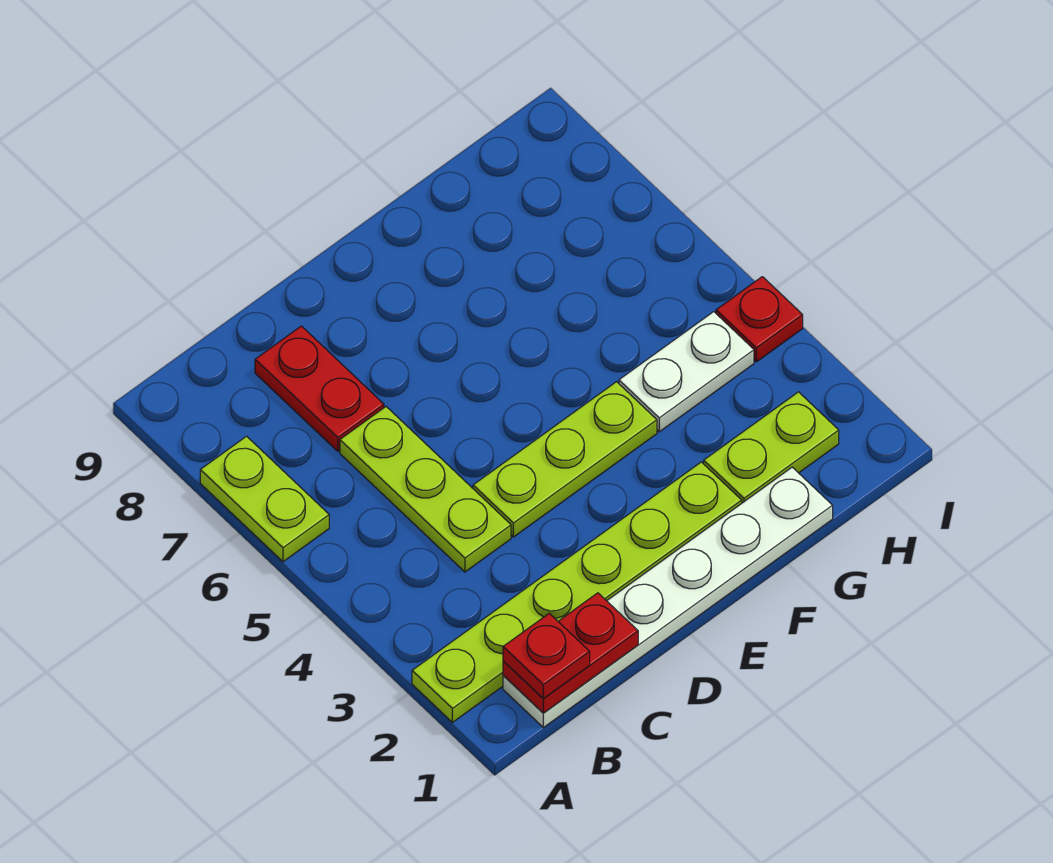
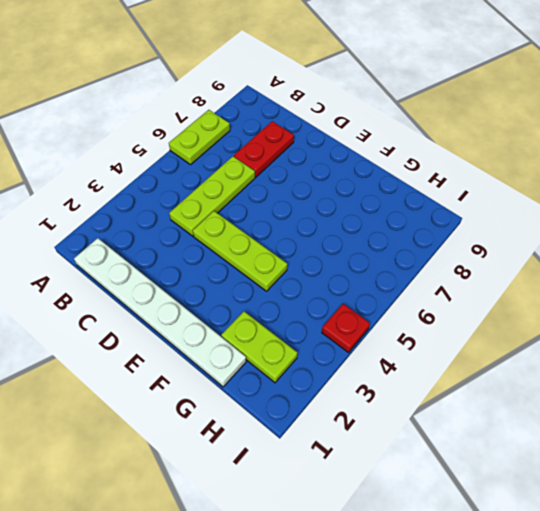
none -> lime 1x6 plate [412,462,742,722]
none -> white 1x2 plate [619,312,754,432]

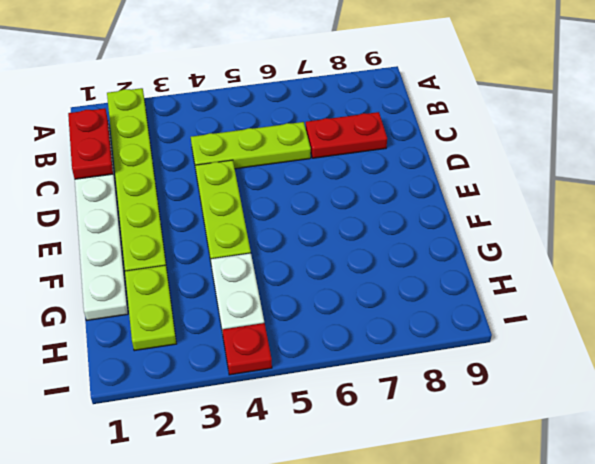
none -> lime 1x2 plate [200,436,329,562]
none -> red 1x1 plate [503,613,590,699]

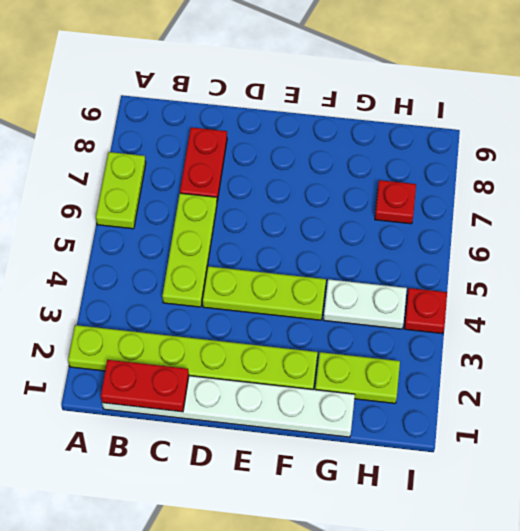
red 1x1 plate [375,180,416,224] -> red 1x1 plate moved to [503,613,590,699]

